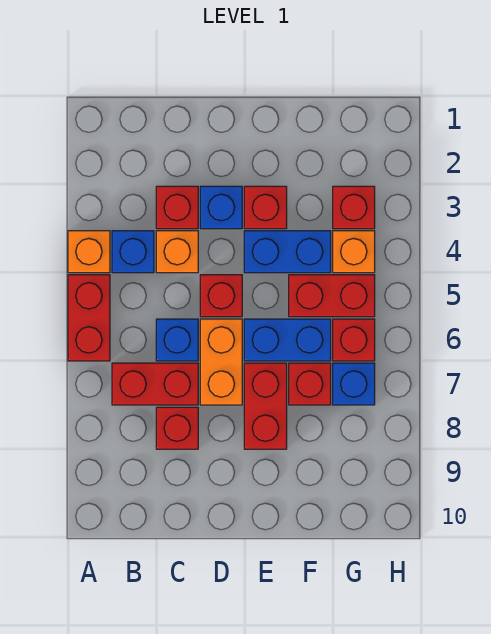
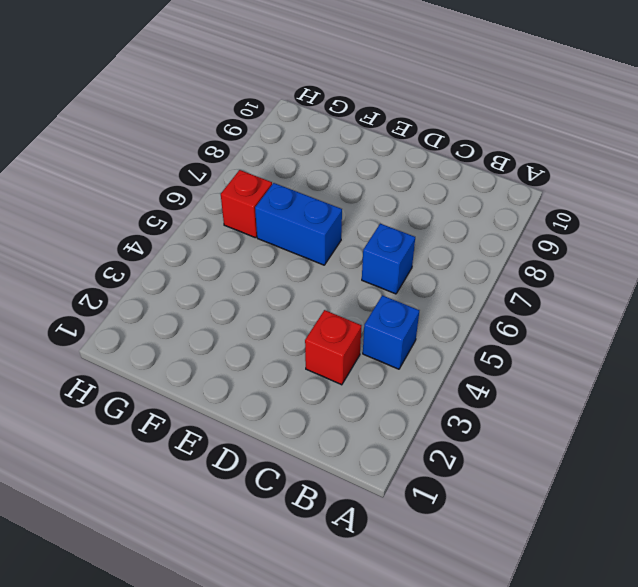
none -> orange 1x1 brick [68,231,110,273]
none -> red 1x2 brick [68,275,110,361]
none -> red 1x2 brick [112,363,198,405]

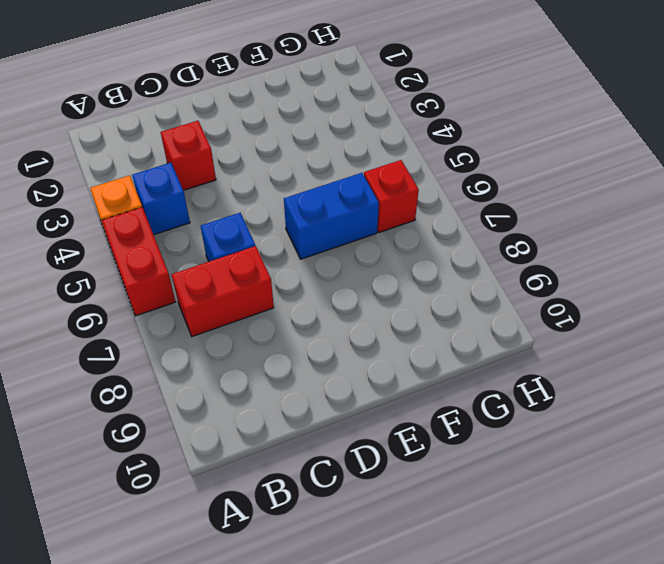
none -> orange 1x1 brick [156,231,198,273]
none -> red 1x1 brick [156,407,198,449]
none -> blue 1x1 brick [200,186,242,229]

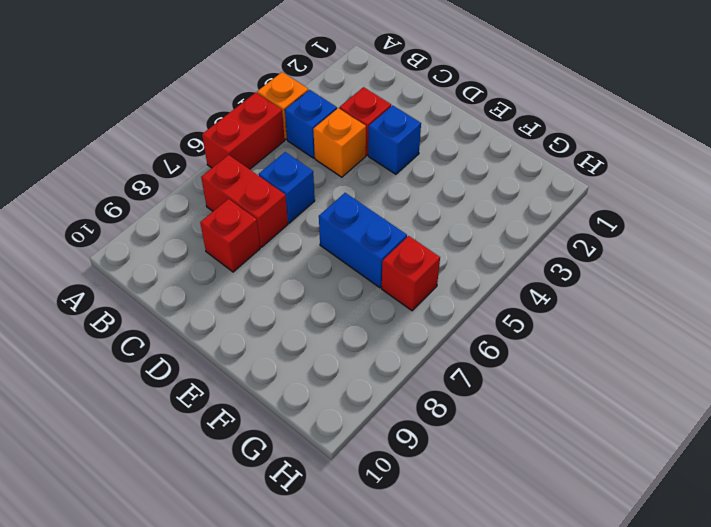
none -> red 1x1 brick [200,275,242,317]
none -> orange 1x2 brick [200,319,242,405]
none -> red 1x1 brick [244,186,287,229]

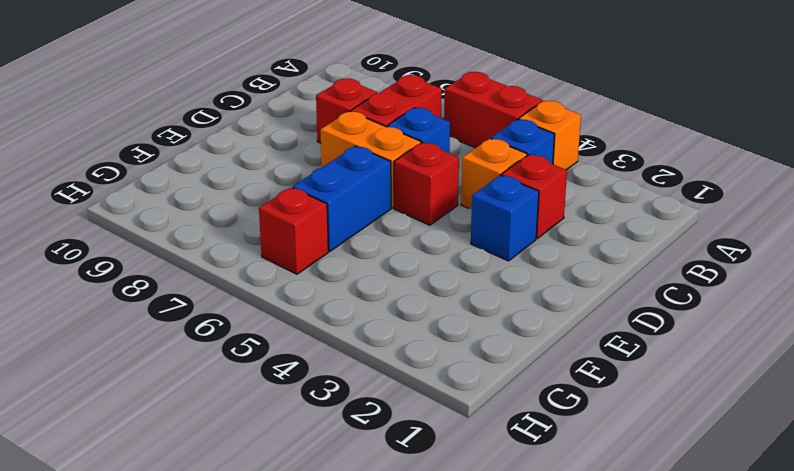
none -> red 1x1 brick [244,186,287,229]
none -> blue 1x2 brick [244,231,331,273]
none -> red 1x2 brick [244,363,287,449]

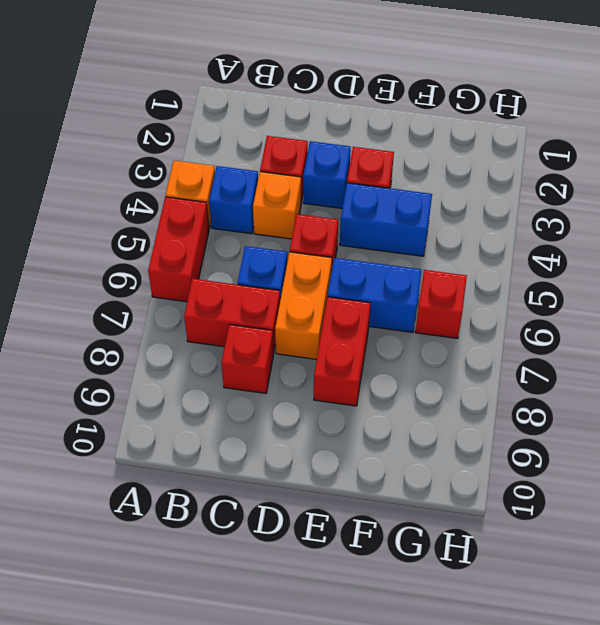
none -> red 1x2 brick [289,275,375,317]
none -> red 1x1 brick [289,363,331,405]
none -> red 1x1 brick [333,186,375,229]

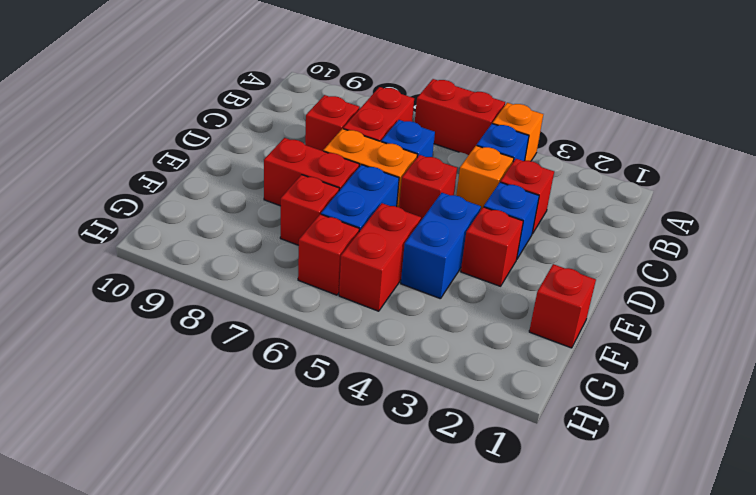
red 1x1 brick [529,264,596,348] -> red 1x1 brick moved to [333,186,375,229]
none -> orange 1x1 brick [333,231,375,273]
none -> blue 1x1 brick [333,363,375,405]

